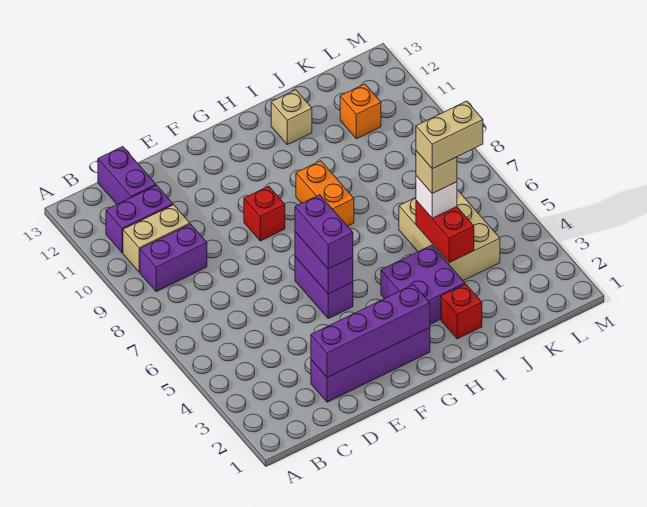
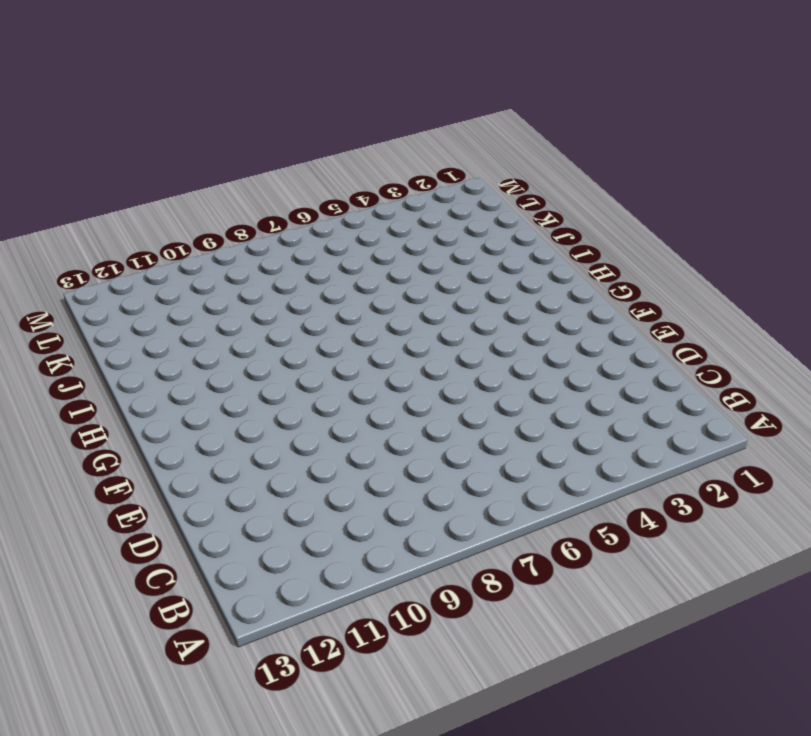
none -> purple 1x2 brick [140,224,207,292]
none -> tan 1x2 brick [123,205,190,272]
none -> purple 1x2 brick [106,185,173,253]

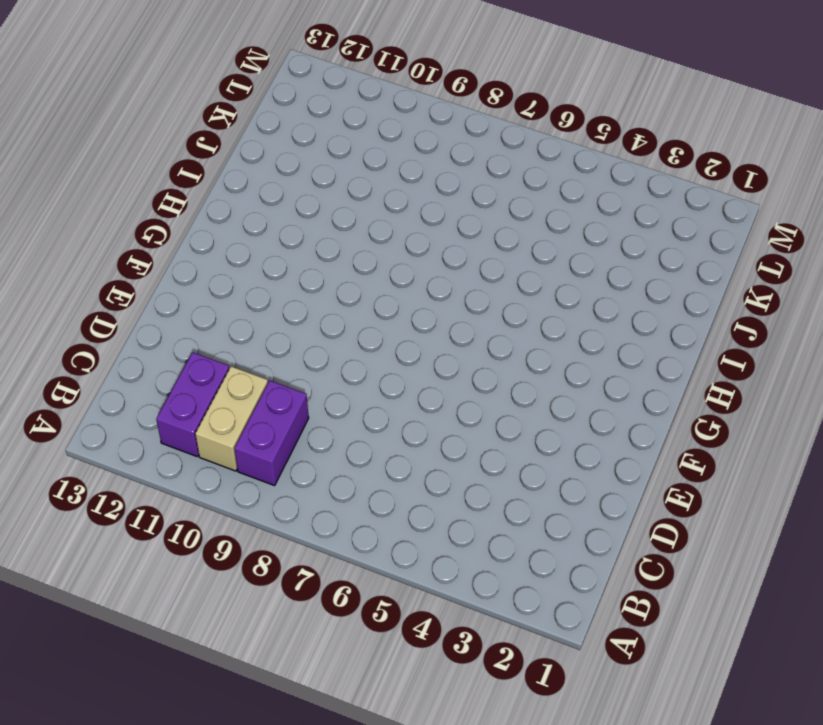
none -> purple 1x2 brick [98,147,156,204]
none -> purple 1x4 brick [311,328,430,402]
none -> purple 1x2 brick [295,257,353,318]

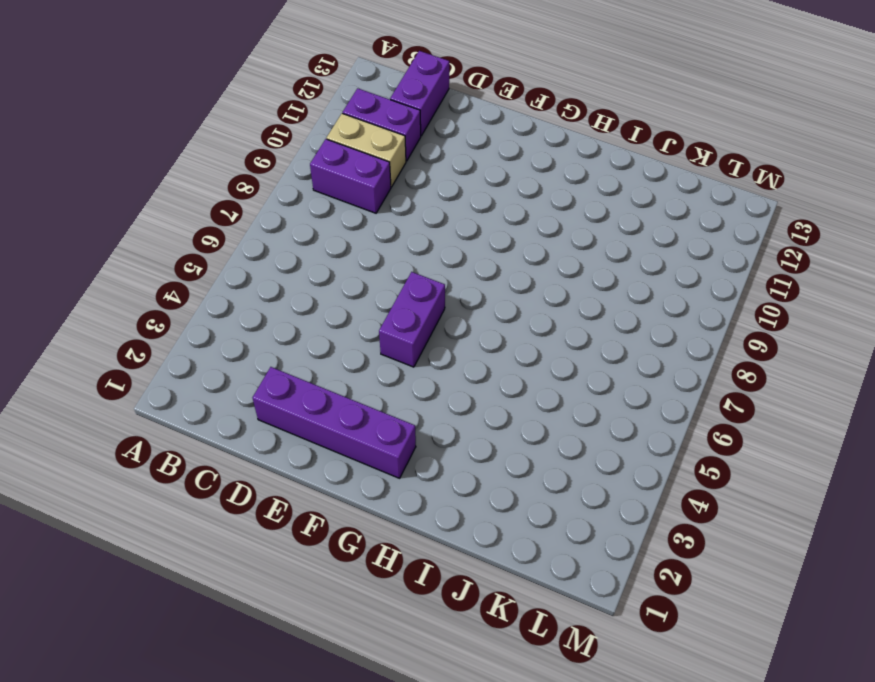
none -> red 1x1 brick [244,186,285,241]
none -> purple 2x2 brick [381,245,465,324]
none -> orange 1x2 brick [296,161,354,226]

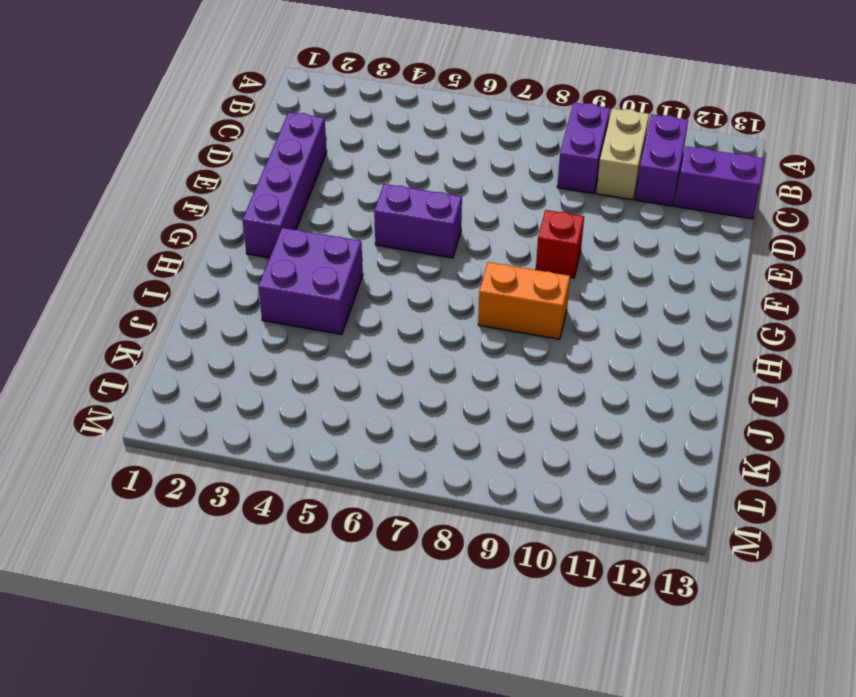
none -> red 1x1 brick [441,284,482,339]
none -> tan 1x1 brick [271,90,312,145]
none -> tan 2x3 brick [399,190,500,281]

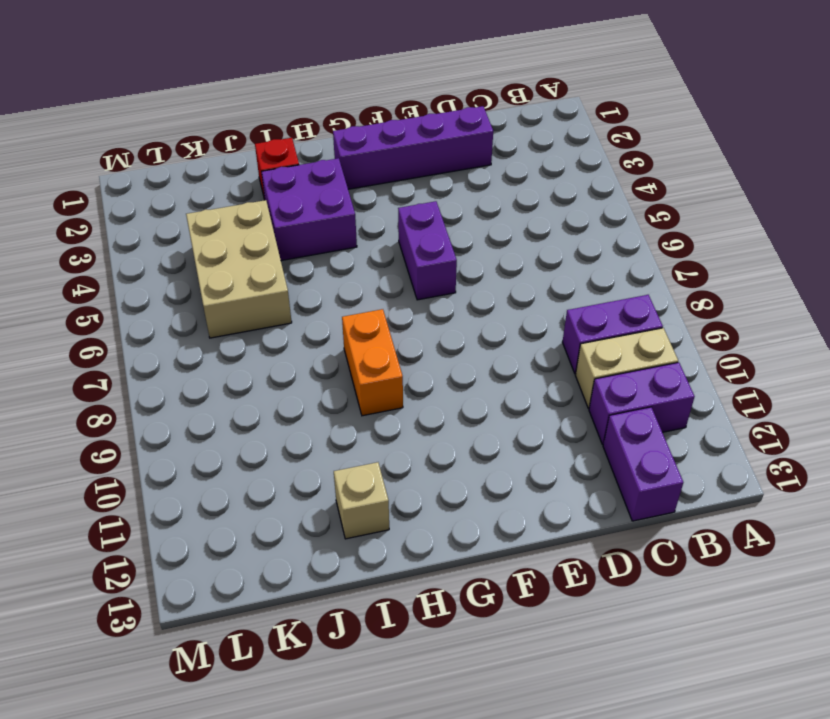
none -> red 1x1 brick [244,186,285,241]
none -> orange 1x1 brick [340,84,381,139]
none -> purple 1x4 brick [311,285,430,377]

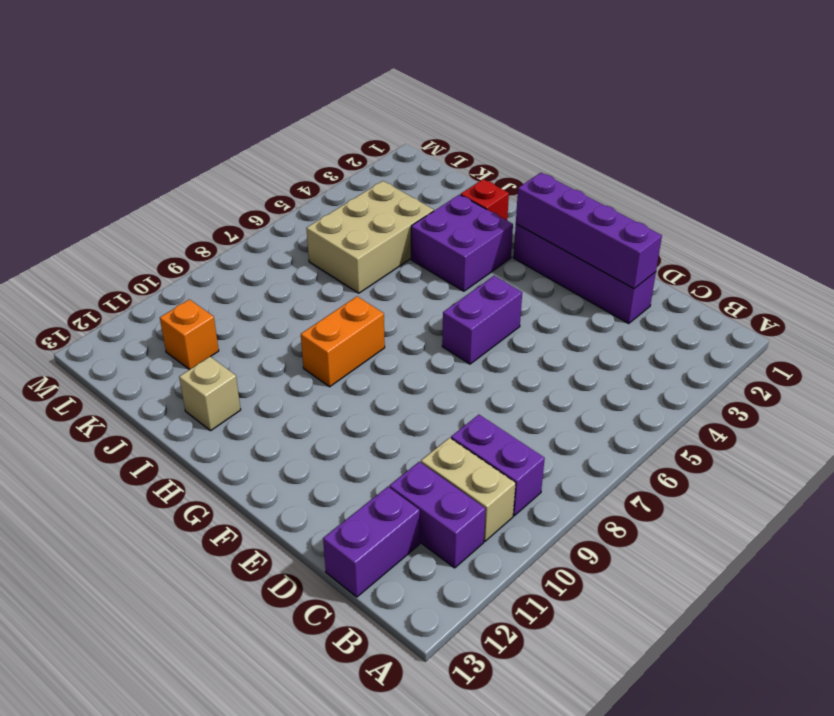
none -> red 1x1 brick [244,186,285,241]
none -> purple 1x2 brick [295,232,353,294]
none -> red 1x2 brick [416,201,474,263]

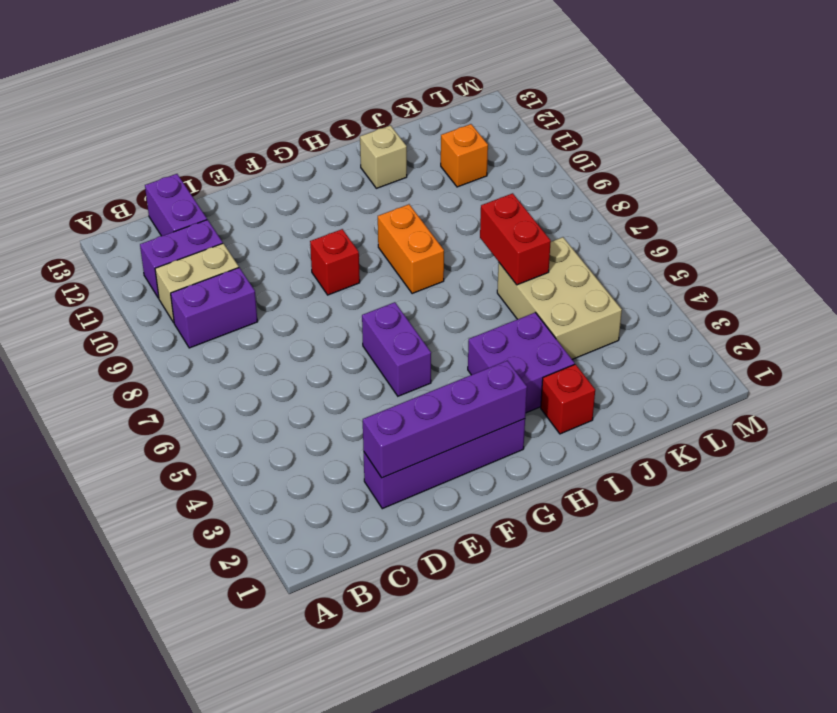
red 1x2 brick [480,193,551,285] -> red 1x2 brick moved to [416,201,474,263]
none -> purple 1x2 brick [295,232,353,294]
none -> purple 1x2 brick [295,195,353,269]
none -> white 1x1 brick [416,176,457,218]

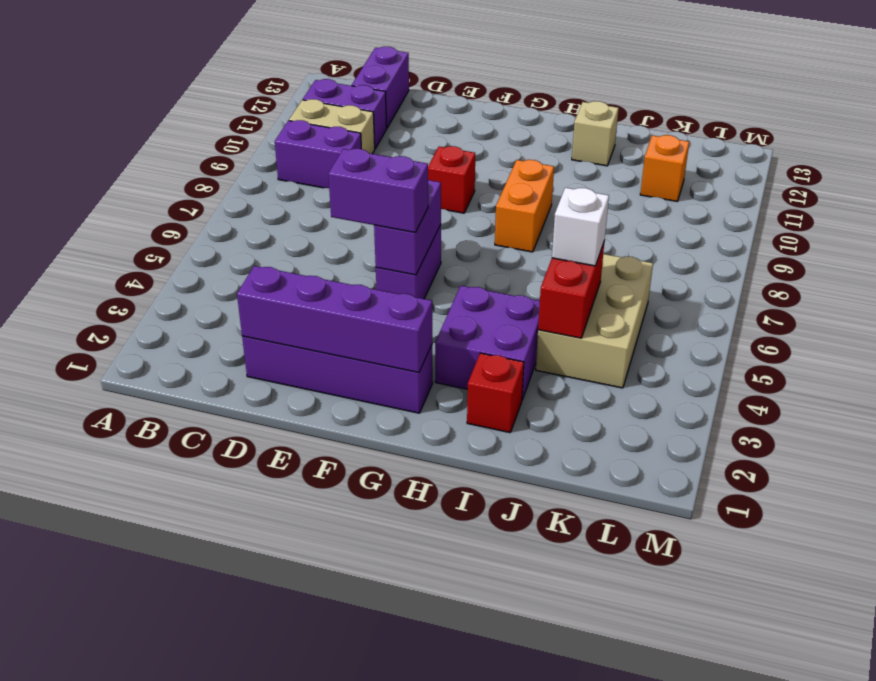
purple 1x2 brick [328,149,428,233] -> purple 1x2 brick turned to [295,195,353,269]
none -> tan 1x1 brick [416,151,457,194]
none -> tan 1x2 brick [416,101,483,169]

